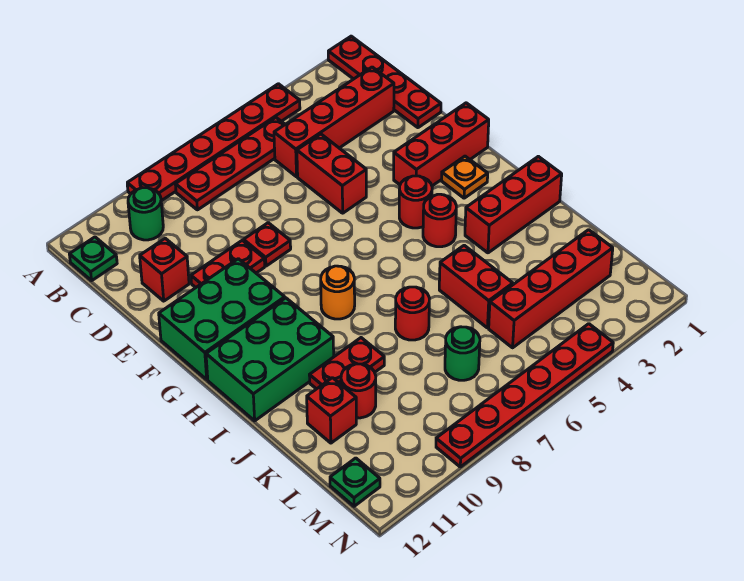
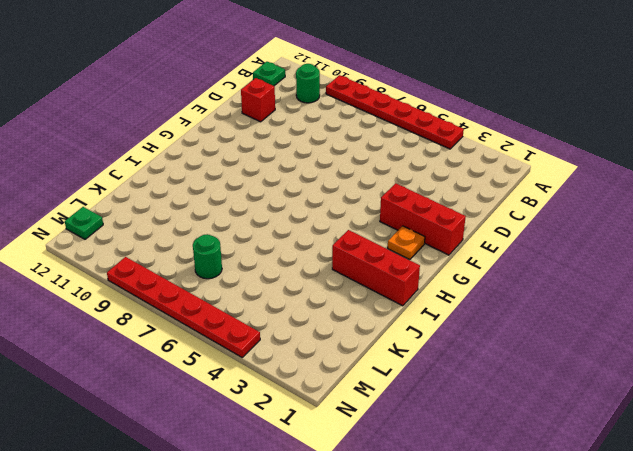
none -> red 1x4 plate [328,36,441,128]
none -> red 1x4 plate [175,118,285,210]
none -> red 1x4 brick [274,67,394,177]

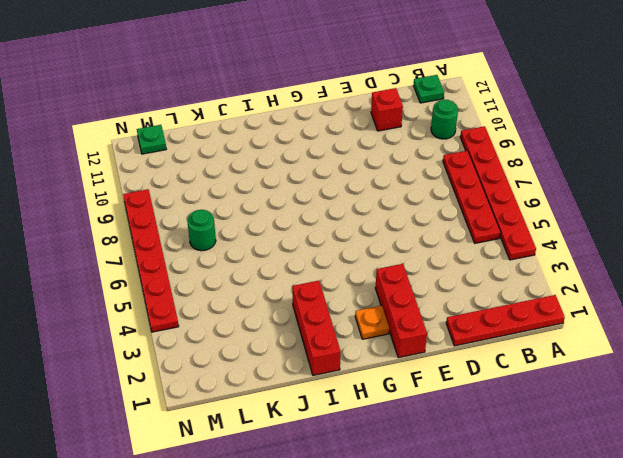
none -> red 1x4 brick [274,67,394,177]
none -> red 1x2 brick [297,134,366,213]
none -> red 1x1 plate [244,223,291,266]

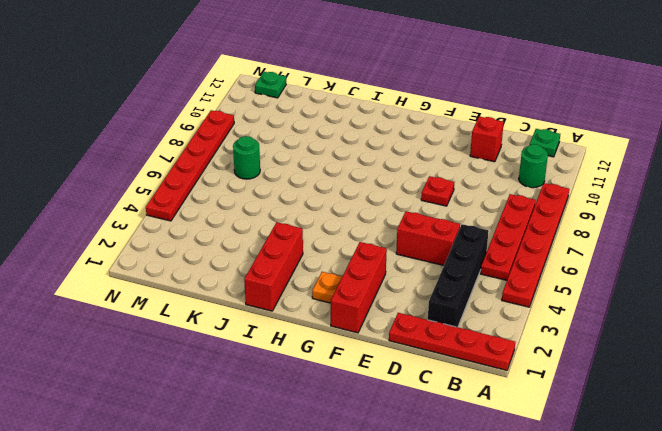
black 1x4 brick [428,224,489,327] -> red 1x4 brick [274,67,394,177]
none -> red 1x2 plate [191,240,265,287]
none -> green 2x3 brick [159,259,285,379]
none -> red 1x1 round brick [399,176,432,228]

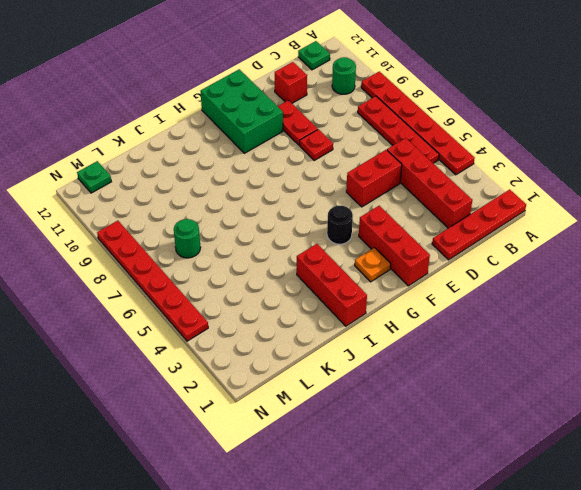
black 1x1 round brick [327,206,353,244] -> red 1x1 round brick [399,176,432,228]
none -> red 1x1 round brick [423,194,456,247]
none -> orange 1x1 round brick [321,266,355,319]
none -> green 2x3 brick [206,298,334,421]

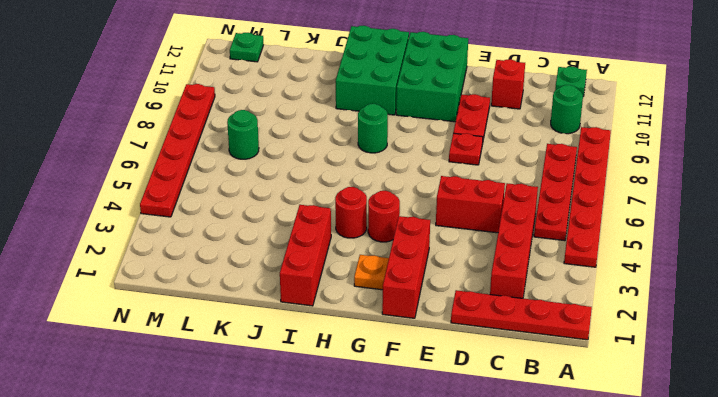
green 1x1 round brick [358,104,388,153] -> orange 1x1 round brick [321,266,355,319]
none -> red 1x2 brick [439,245,513,328]
none -> red 1x1 round brick [395,287,429,340]
none -> red 1x2 plate [309,338,384,389]

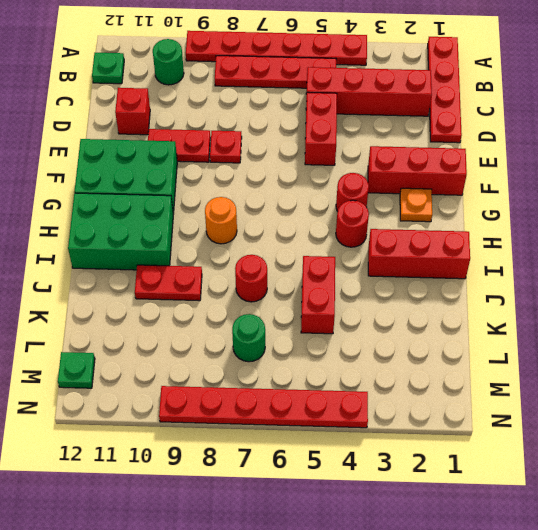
none -> red 1x1 round brick [341,364,376,418]
none -> red 1x1 brick [307,378,356,443]
none -> red 1x4 brick [489,230,613,348]

